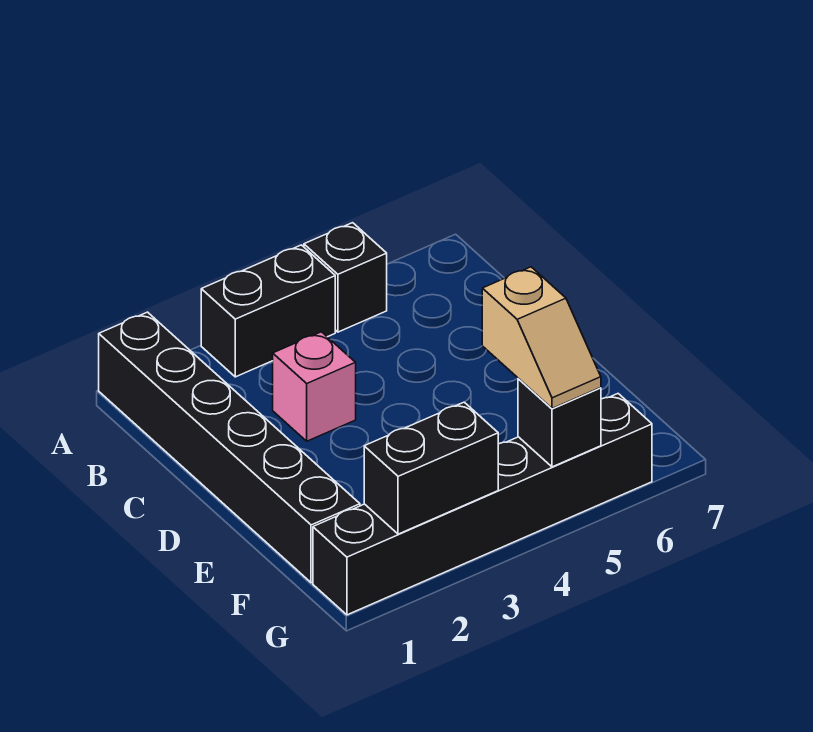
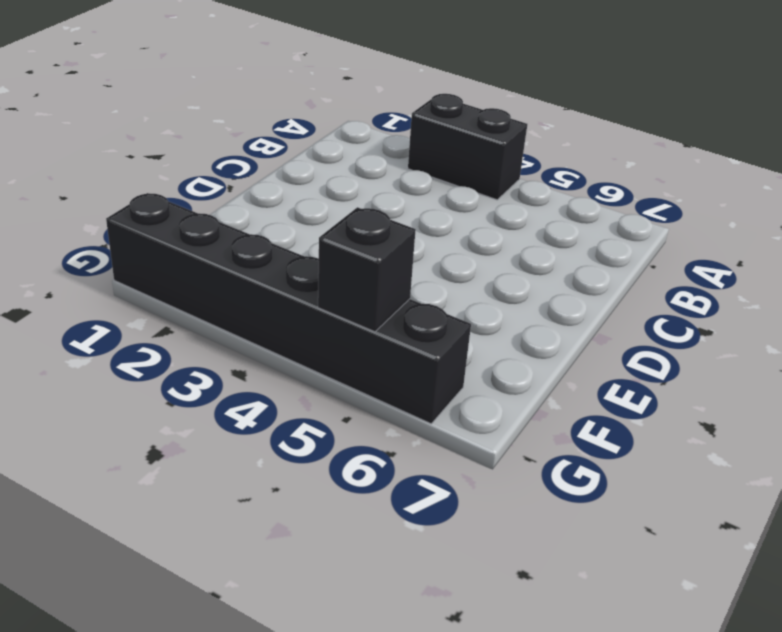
none -> black 1x6 brick [99,312,360,583]
none -> black 1x1 brick [304,223,387,332]

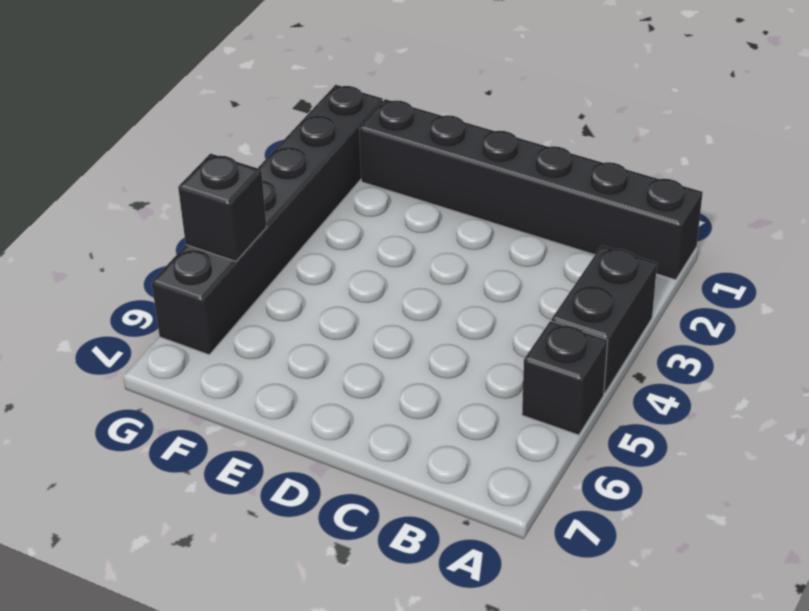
none -> pink 1x1 brick [273,332,356,441]
none -> black 1x2 brick [364,402,498,534]

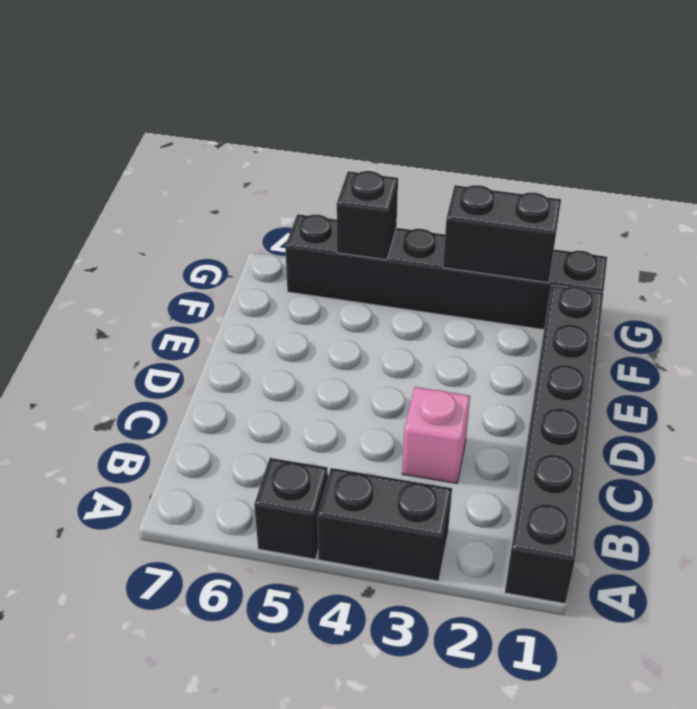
none -> tan 1x2 slope [482,267,601,409]

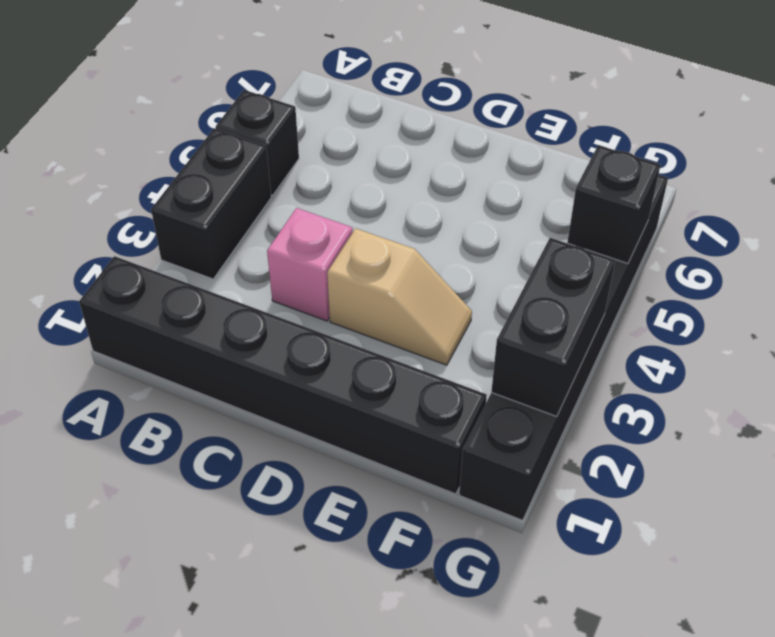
tan 1x2 slope [327,228,472,365] -> tan 1x2 slope moved to [482,267,601,409]

